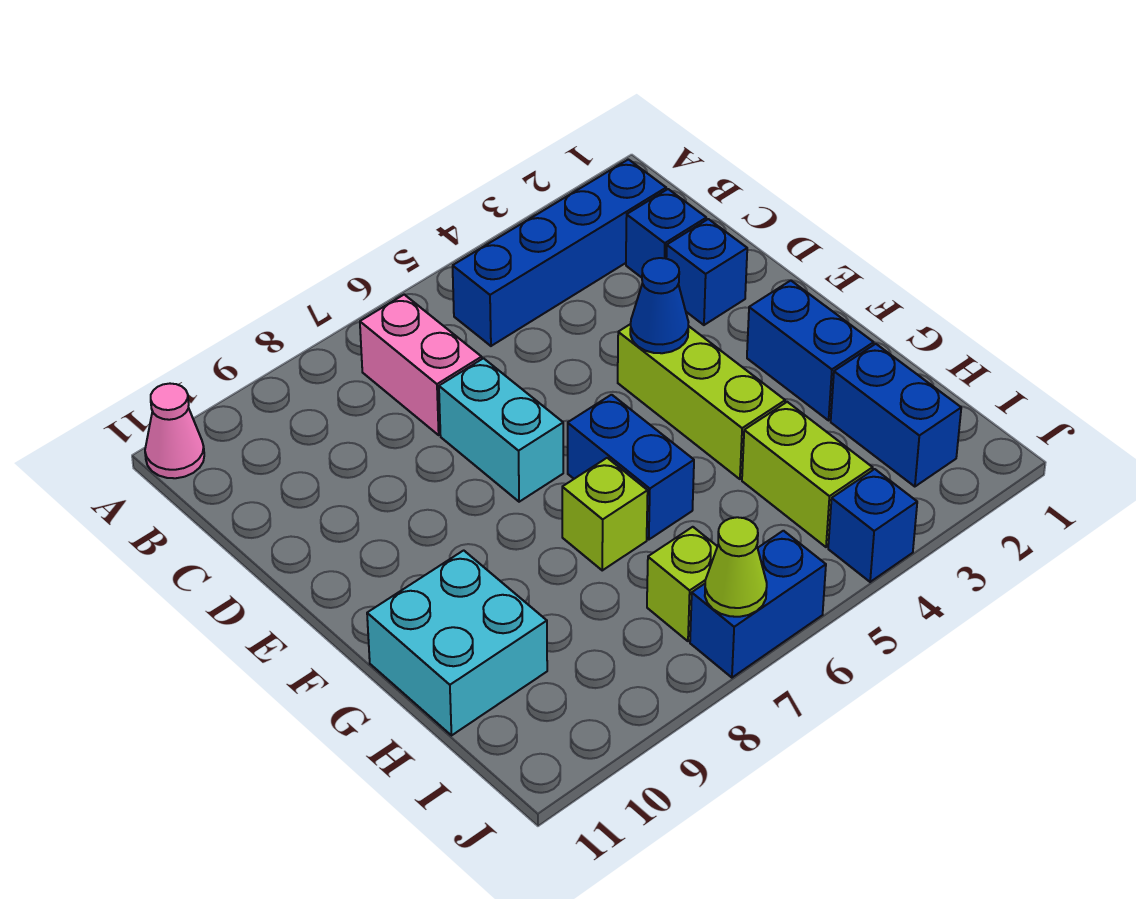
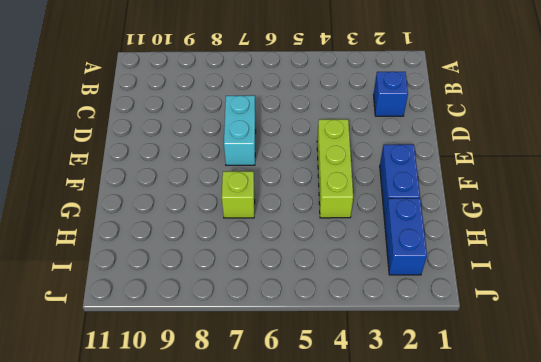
none -> pink 1x1 cone [145,384,204,478]
none -> blue 1x4 brick [453,159,666,346]
none -> pink 1x2 brick [360,295,482,435]

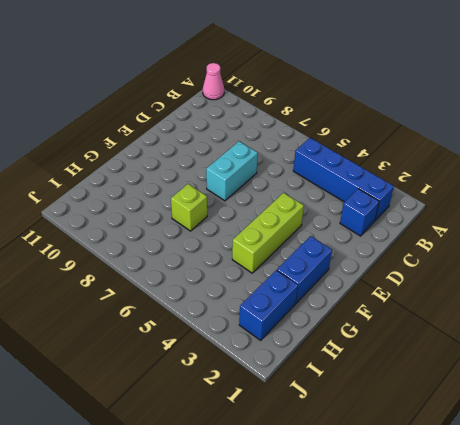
none -> pink 1x2 brick [360,295,482,435]
none -> blue 1x1 brick [666,219,747,325]
none -> blue 1x2 brick [568,395,694,539]

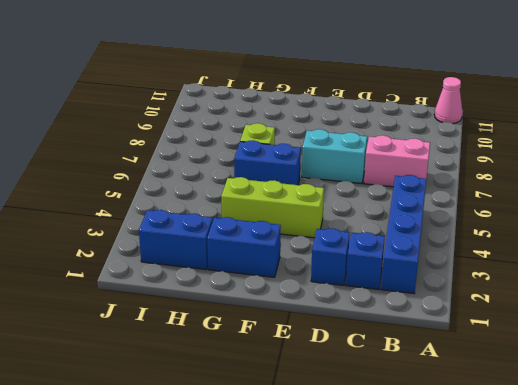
none -> cyan 2x2 brick [367,550,547,736]
none -> lime 1x2 brick [742,402,873,547]
none -> lime 1x1 brick [647,527,717,641]

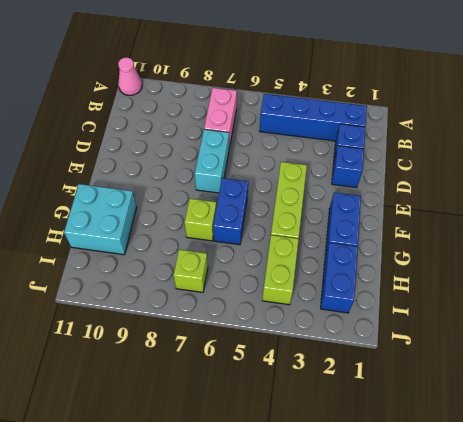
none -> blue 1x1 brick [828,469,917,582]
none -> blue 1x2 brick [690,531,826,678]
none -> blue 1x1 cone [630,258,688,353]

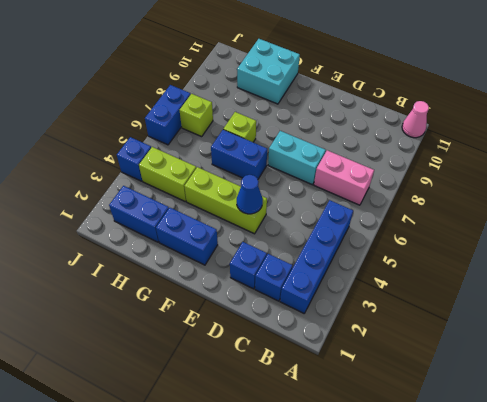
none -> lime 1x1 cone [705,517,767,617]

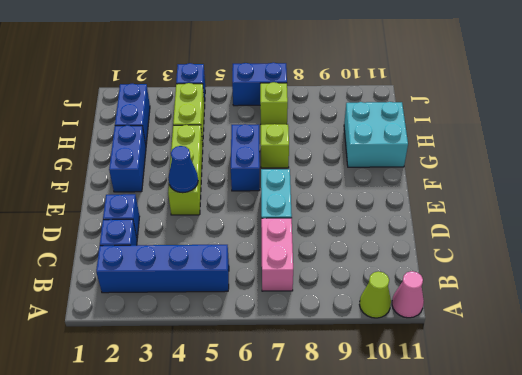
lime 1x1 cone [359,271,391,318] -> lime 1x1 cone moved to [705,517,767,617]

